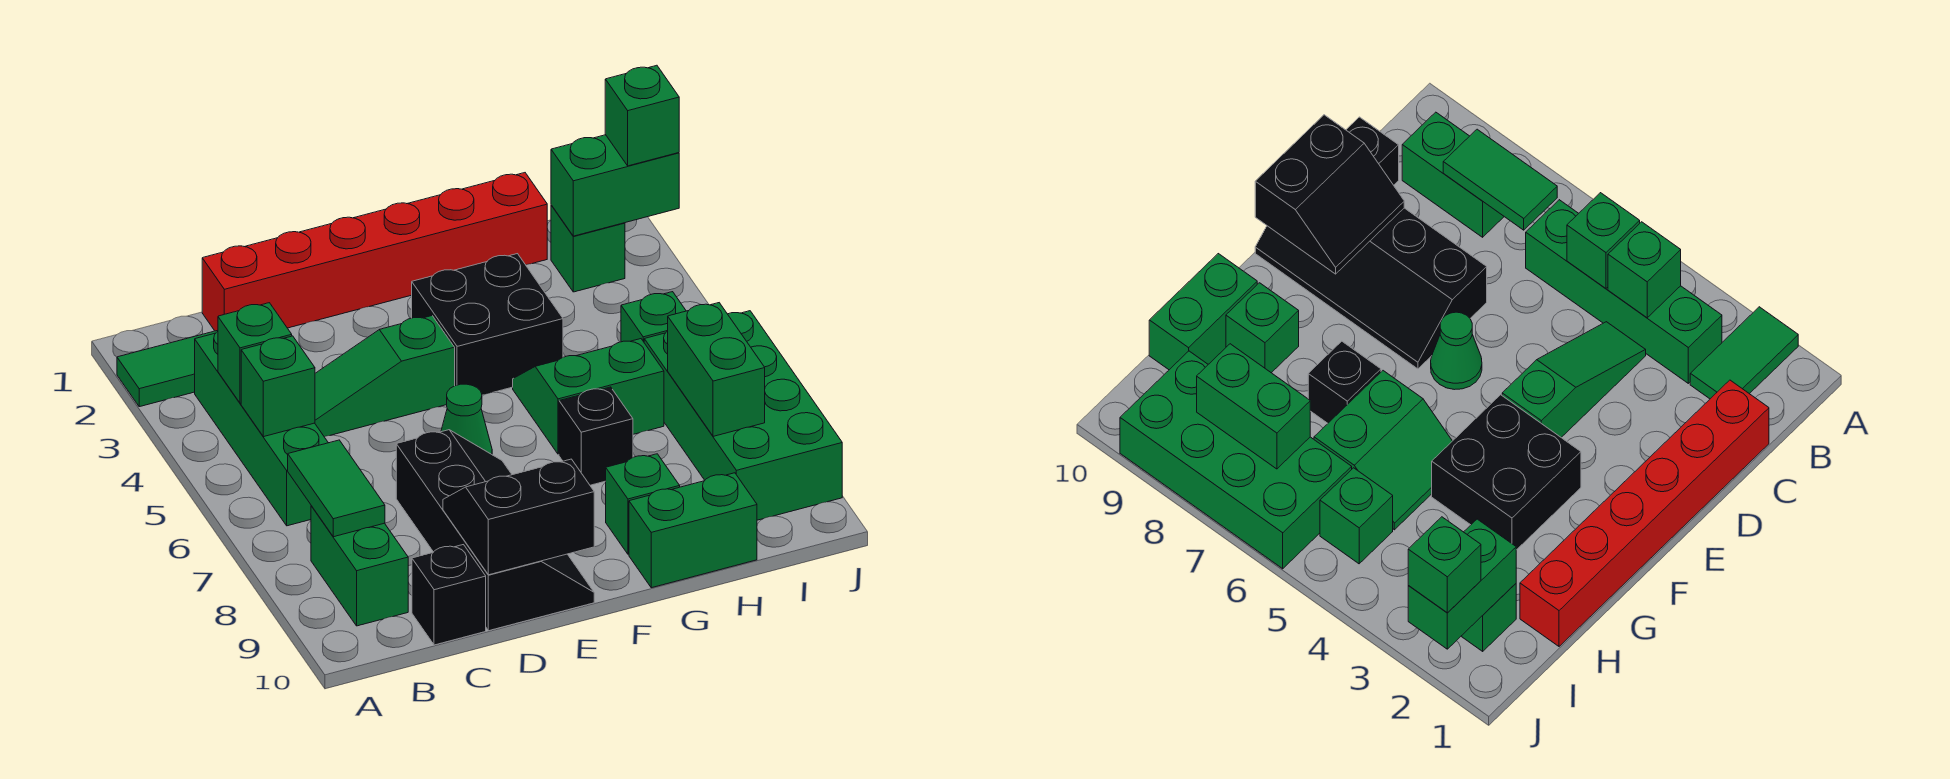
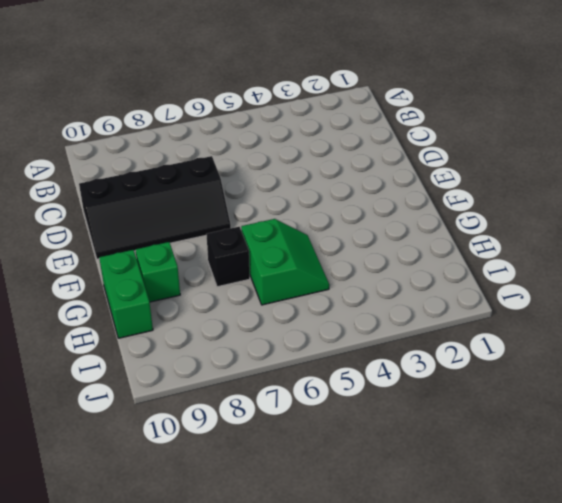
none -> green 1x2 tile [117,330,218,407]
none -> green 1x4 brick [195,331,328,526]
none -> green 1x2 brick [311,506,408,626]

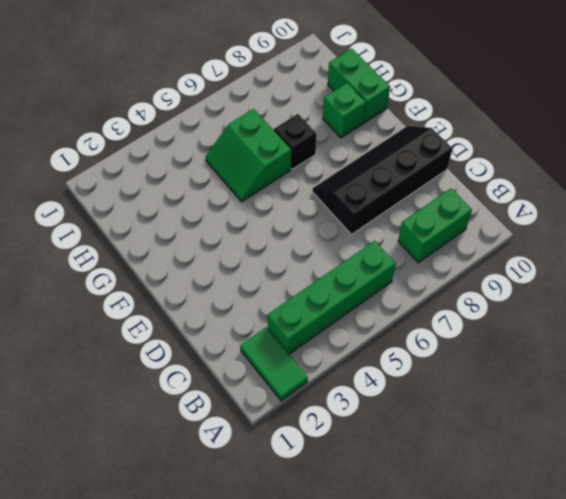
none -> red 1x6 brick [202,173,547,331]
none -> green 1x3 slope [315,316,455,437]
none -> black 1x1 brick [412,545,486,645]

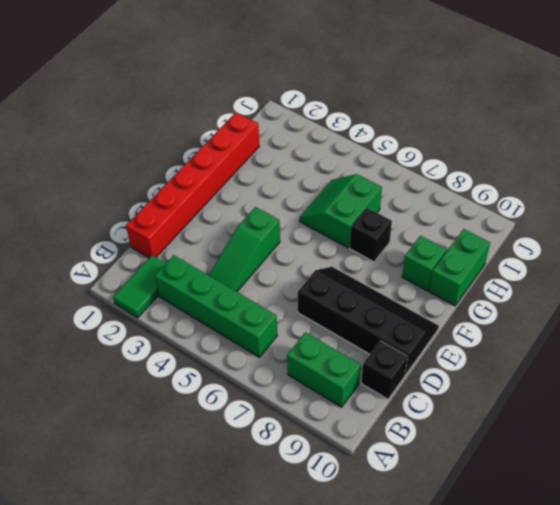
none -> green 1x1 cone [441,384,492,454]
none -> black 2x2 brick [412,254,563,395]
none -> green 1x1 brick [551,205,625,292]

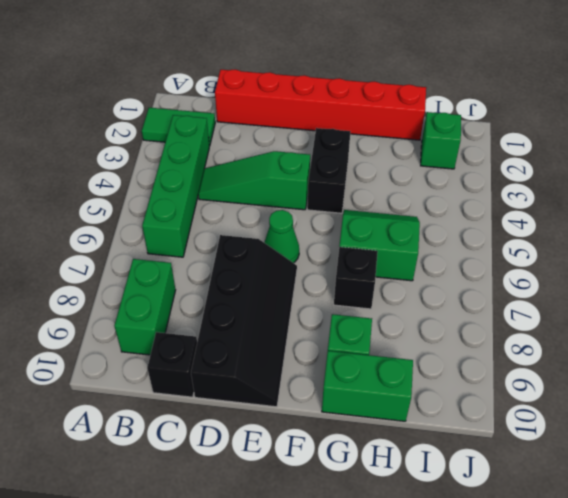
black 1x2 brick [307,128,351,213] -> black 2x2 brick [412,254,563,395]
none -> green 1x1 brick [621,292,686,342]
none -> green 2x4 brick [644,311,842,520]
none -> green 1x1 brick [218,303,292,403]

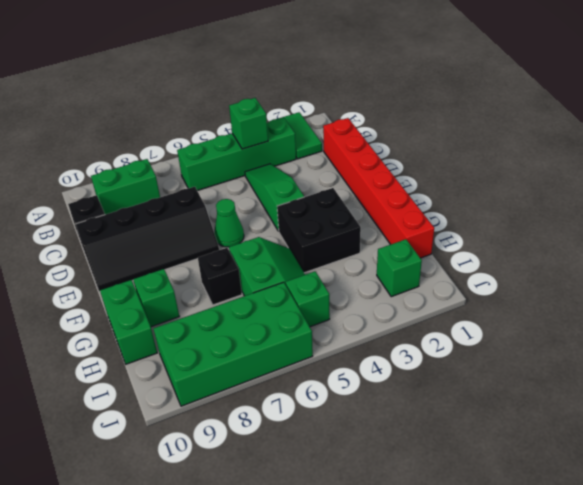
none -> green 1x1 brick [241,336,315,437]
none -> green 1x2 tile [288,440,385,537]
none -> black 2x2 slope [443,459,594,575]

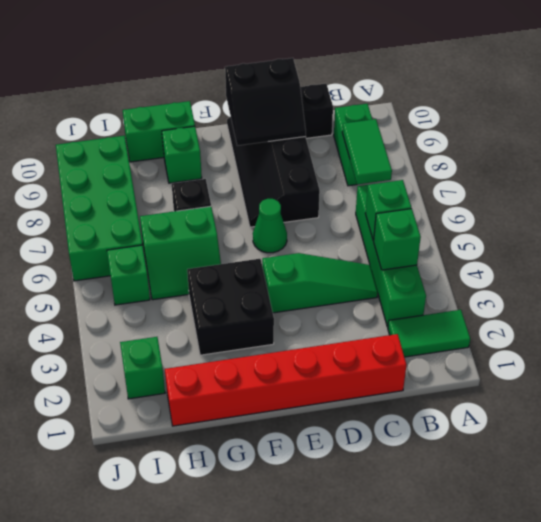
none -> green 1x2 brick [551,135,679,236]
none -> green 1x2 brick [668,303,765,436]
none -> green 1x1 brick [605,65,679,166]

